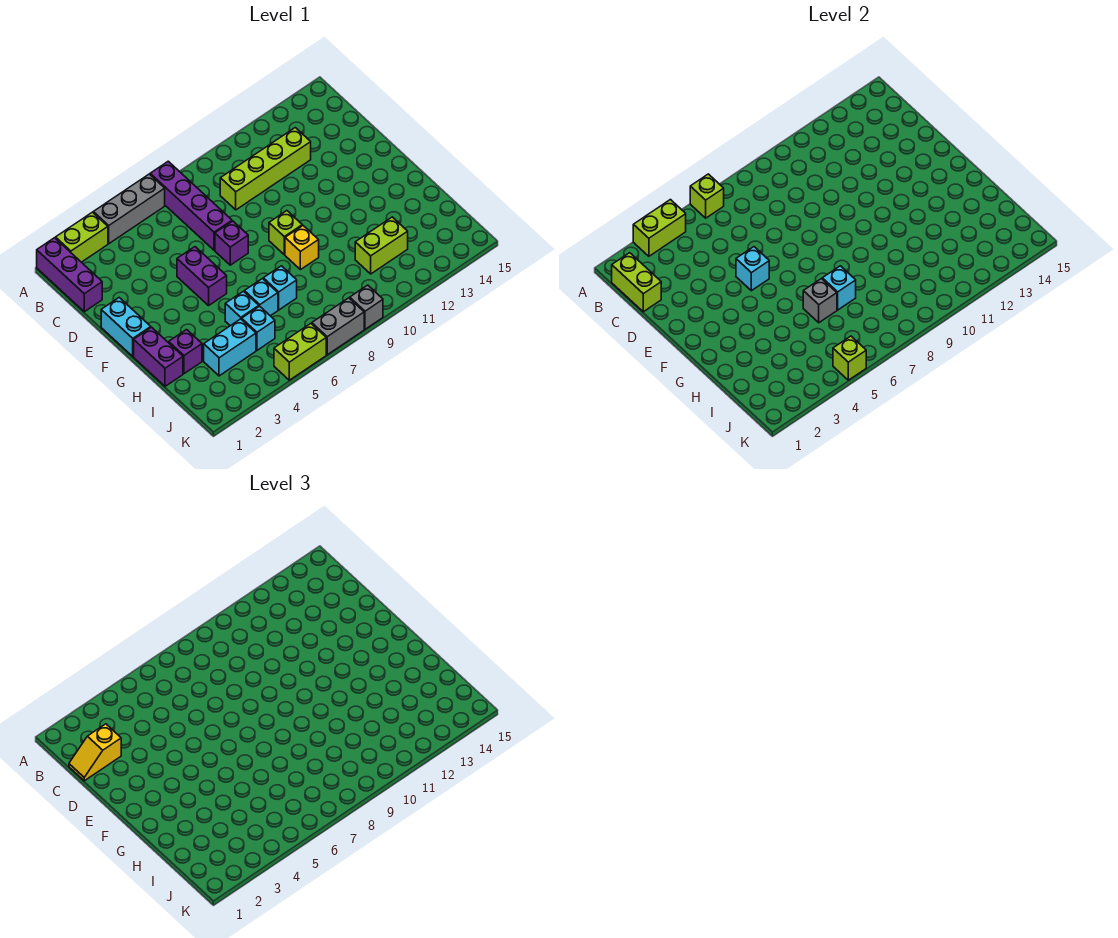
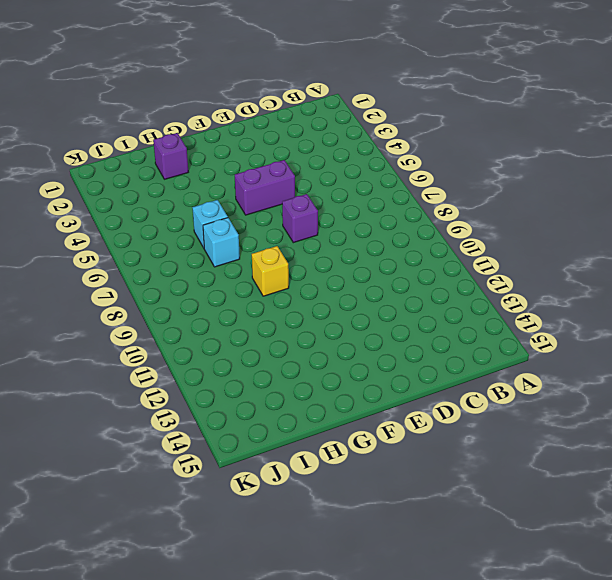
none -> purple 1x3 brick [37,238,102,312]
none -> lime 1x2 brick [56,212,108,262]
none -> grey 1x3 brick [93,174,165,244]

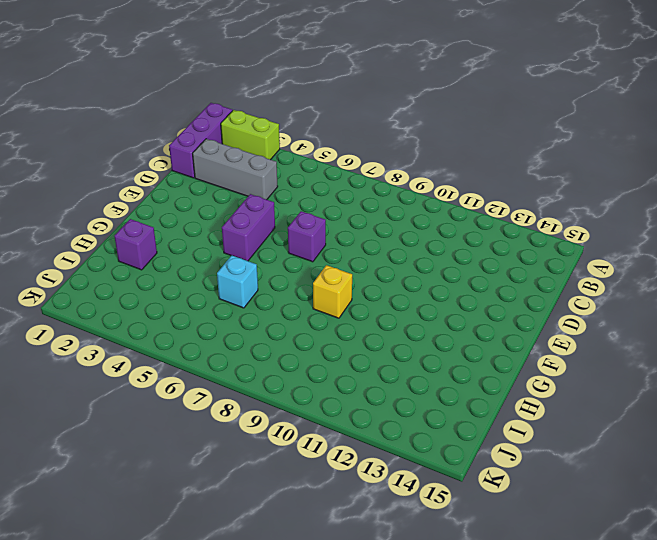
grey 1x3 brick [193,139,278,200] -> grey 1x3 brick moved to [93,174,165,244]
none -> purple 1x4 brick [150,161,232,250]
none -> lime 1x4 brick [220,128,311,210]
none -> cyan 1x2 brick [101,298,151,356]

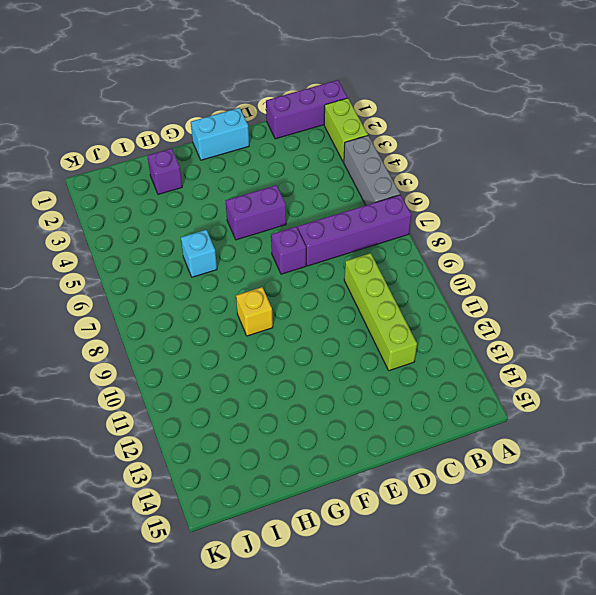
none -> lime 1x1 brick [269,211,302,255]
none -> purple 1x2 brick [134,327,183,386]
none -> cyan 1x1 brick [225,291,259,326]

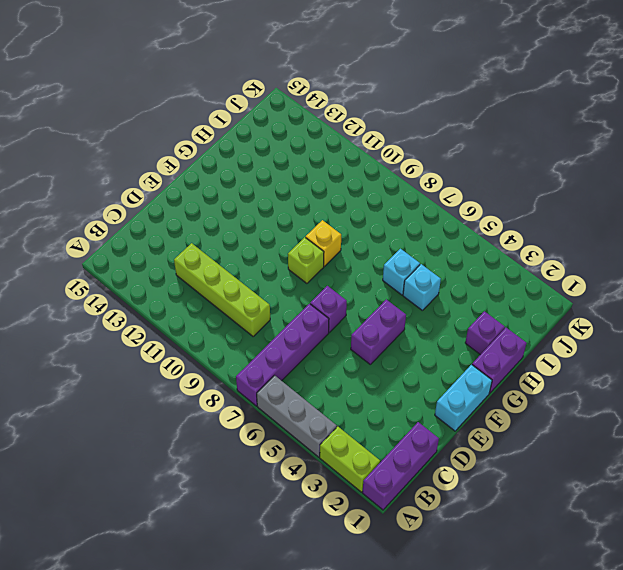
none -> cyan 1x1 brick [263,266,297,310]
none -> cyan 1x2 brick [204,319,256,376]
none -> cyan 1x1 brick [242,306,275,350]

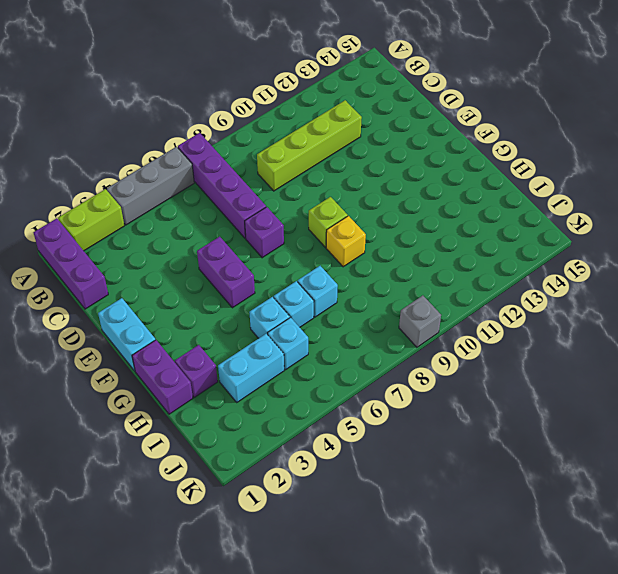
none -> lime 1x2 brick [355,217,408,274]
none -> lime 1x2 brick [274,324,326,380]
none -> grey 1x2 brick [312,298,364,355]

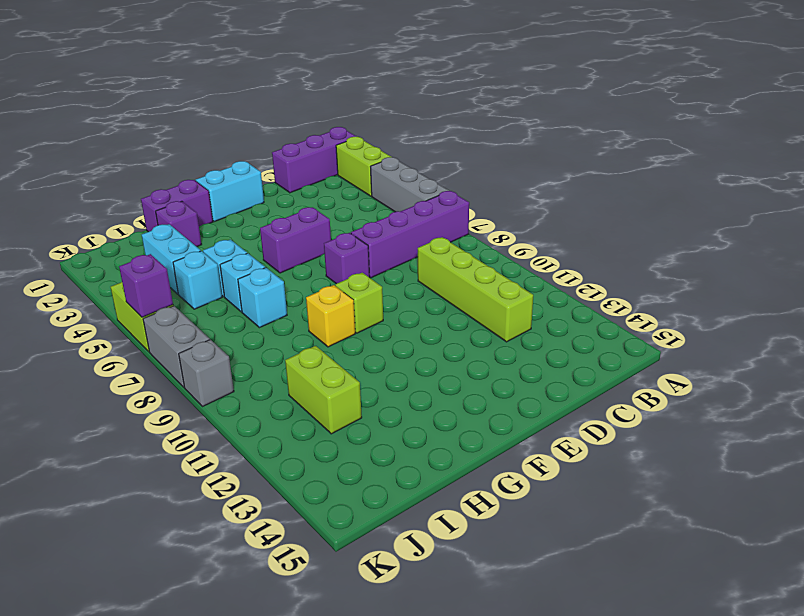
purple 1x1 brick [119,254,173,317] -> none
none -> lime 1x2 brick [633,200,686,256]
none -> lime 1x1 brick [690,174,724,218]
none -> lime 1x2 brick [612,253,661,312]

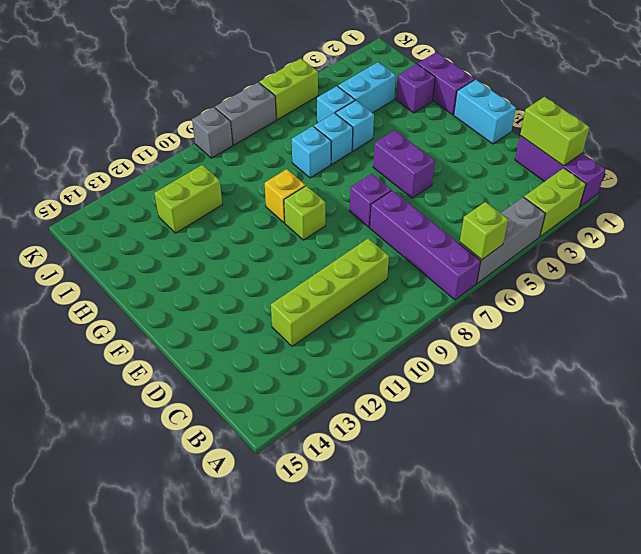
none -> lime 1x2 brick [633,200,686,256]
none -> cyan 1x1 brick [736,247,769,291]
none -> grey 1x1 brick [803,279,837,323]

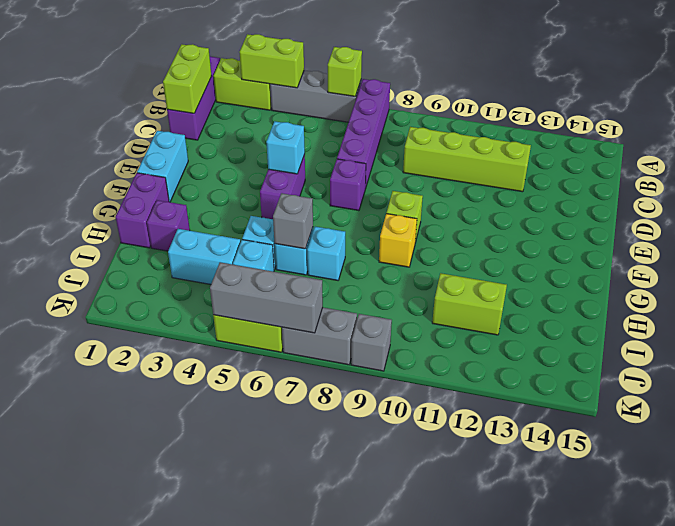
grey 1x3 brick [210,262,323,333] -> lime 1x1 brick [833,336,866,380]
none -> cyan 1x1 brick [822,266,856,310]
none -> yellow 1x2 slope [69,724,121,781]

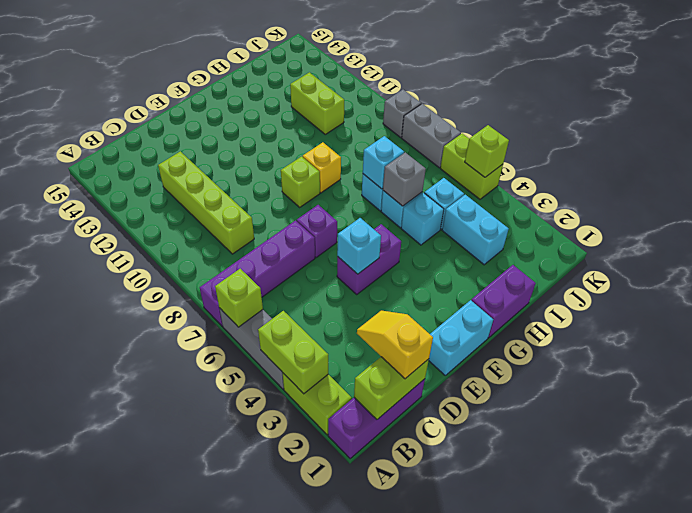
yellow 1x2 slope [357,311,433,379] -> yellow 1x2 slope turned to [69,724,121,781]
none -> purple 1x1 brick [169,330,202,374]

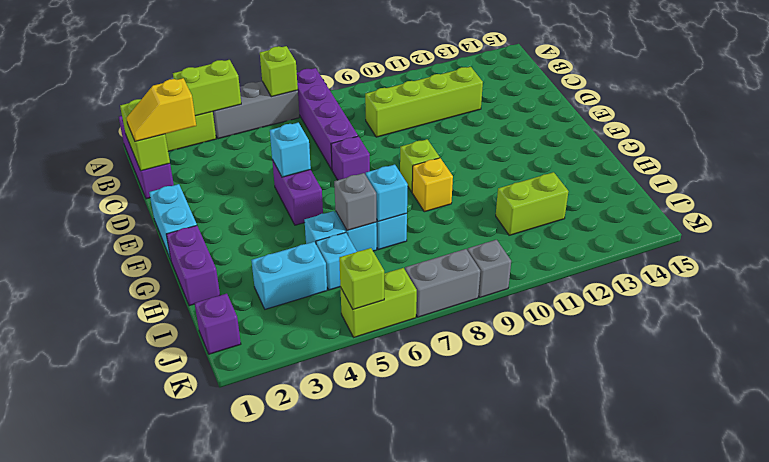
purple 1x1 brick [195,294,241,354] -> purple 1x1 brick moved to [169,330,202,374]

